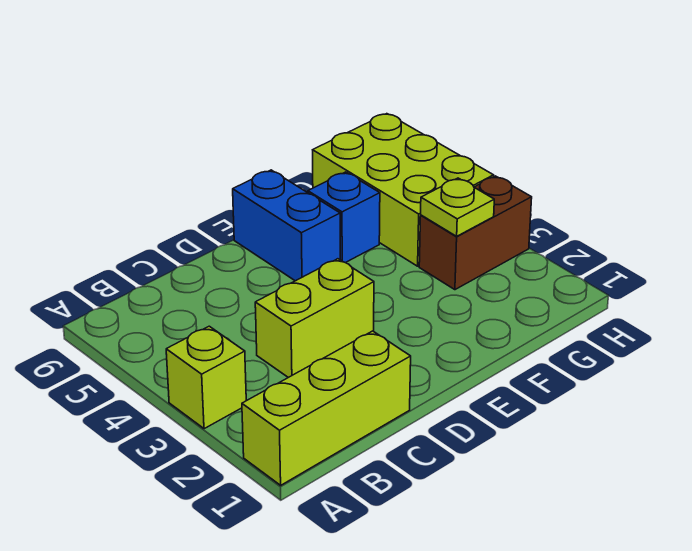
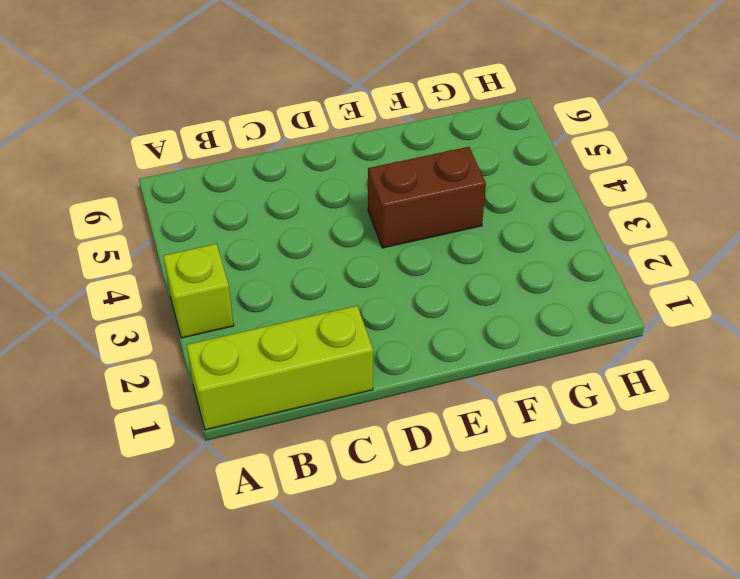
brown 1x2 brick [368,147,486,248] -> brown 1x2 brick moved to [419,176,532,290]
none -> lime 1x2 brick [255,259,374,378]
none -> blue 1x2 brick [233,170,340,281]

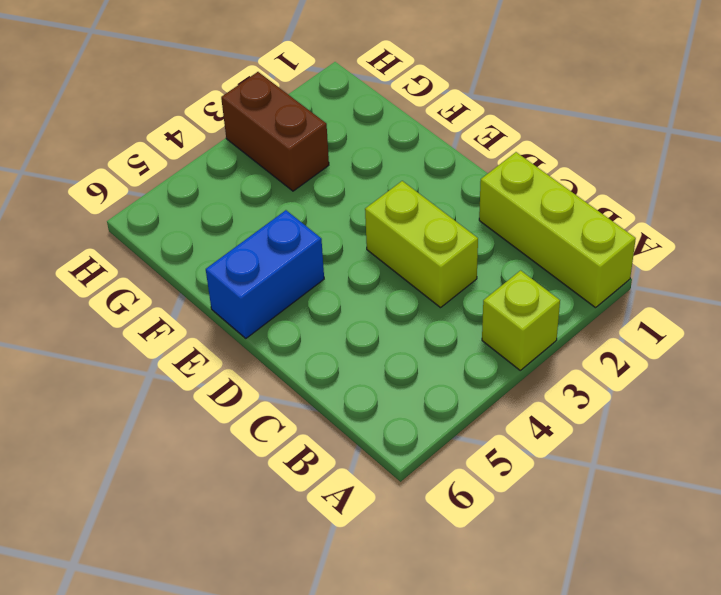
none -> blue 1x1 brick [308,172,380,263]
none -> lime 2x3 brick [313,114,494,266]

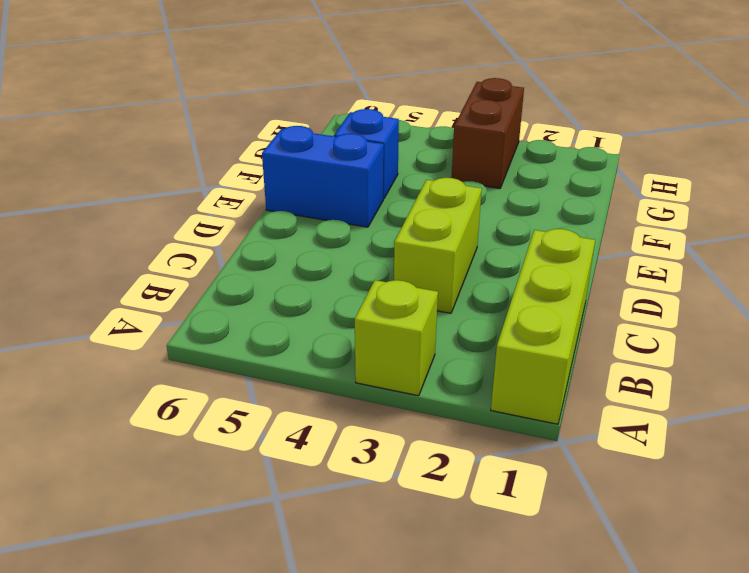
none -> lime 2x3 brick [313,114,494,266]
none -> lime 1x1 plate [421,178,494,236]

